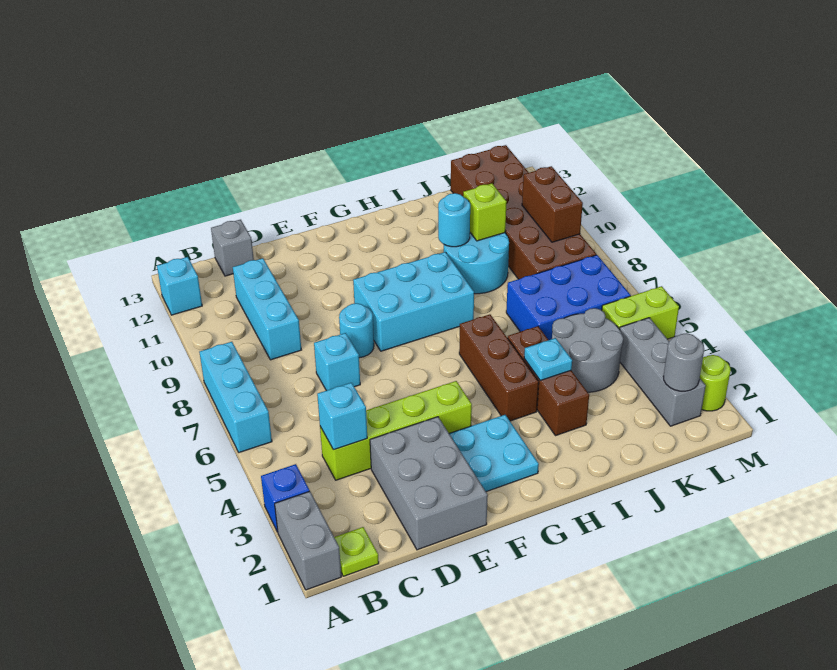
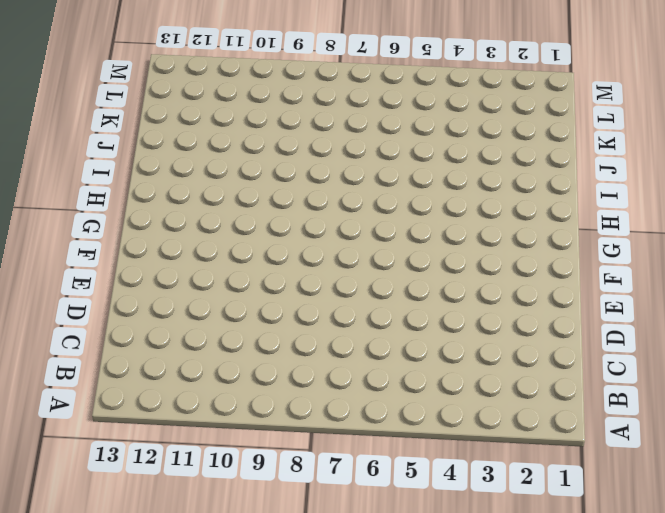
none -> grey 1x2 brick [275,491,341,590]
none -> blue 1x1 brick [261,464,310,532]
none -> cyan 1x3 brick [199,342,272,452]

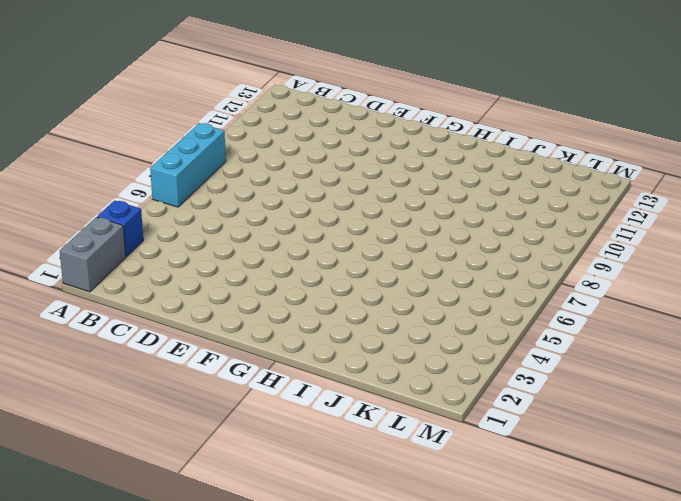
none -> cyan 1x1 brick [157,257,202,315]
none -> lime 1x1 plate [334,527,379,576]
none -> lime 1x4 brick [320,381,472,480]

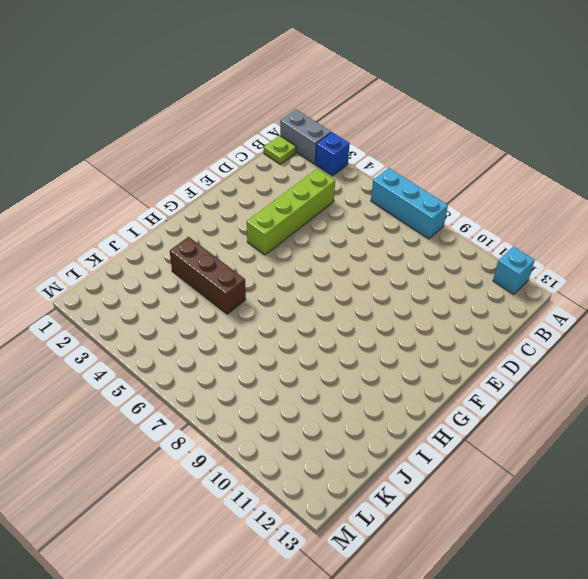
none -> cyan 1x3 brick [233,258,301,360]
none -> grey 1x1 brick [211,220,254,276]
none -> grey 2x3 brick [370,417,488,550]

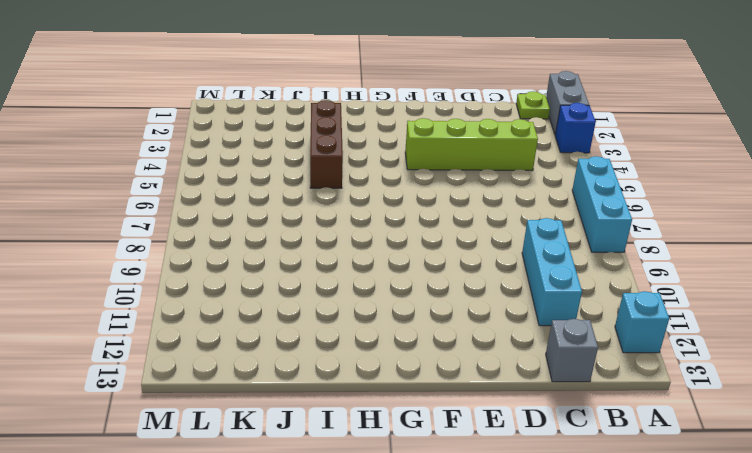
none -> grey 2x3 brick [370,417,488,550]
none -> cyan 1x1 brick [314,333,360,391]
none -> cyan 1x1 round brick [339,303,374,358]

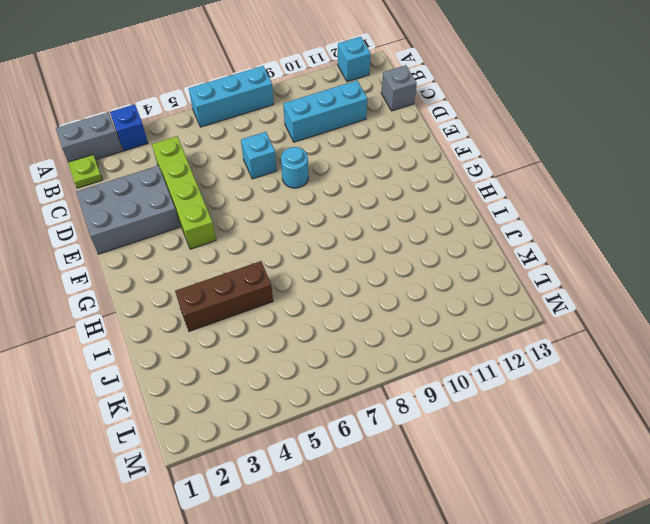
none -> cyan 2x2 plate [449,415,539,492]
none -> cyan 2x3 brick [353,252,474,351]
none -> brown 1x3 brick [459,314,539,421]

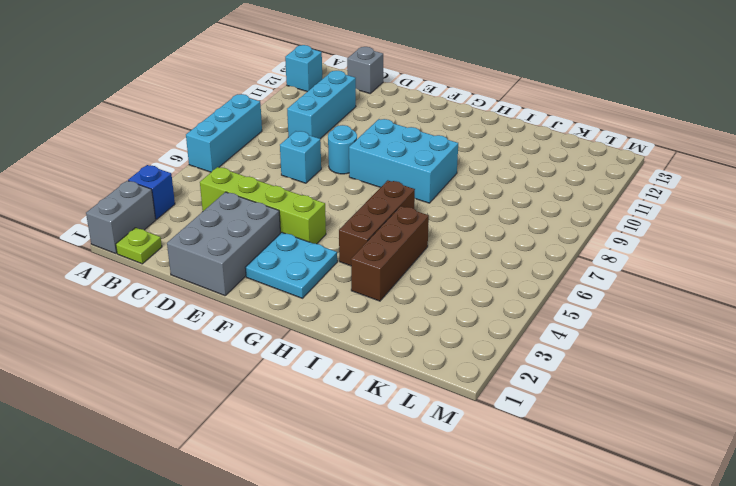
none -> cyan 2x2 round brick [444,233,509,294]
none -> grey 2x2 round brick [552,308,623,392]
none -> blue 2x3 brick [506,255,631,340]

